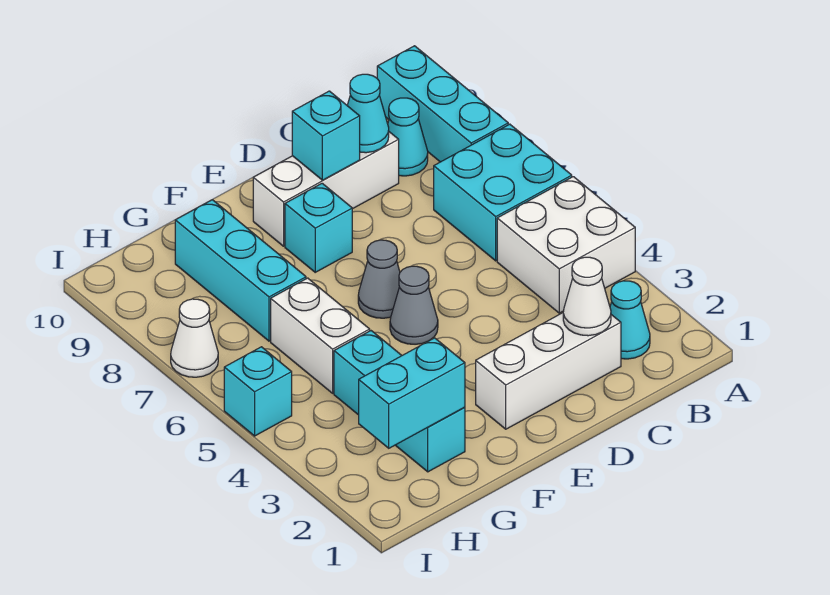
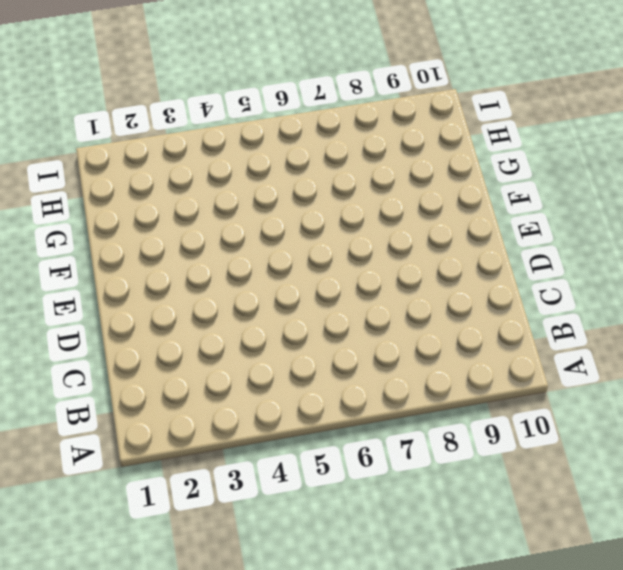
none -> white 2x2 brick [497,177,635,313]
none -> cyan 2x2 brick [434,124,572,261]
none -> cyan 1x3 brick [377,46,508,162]

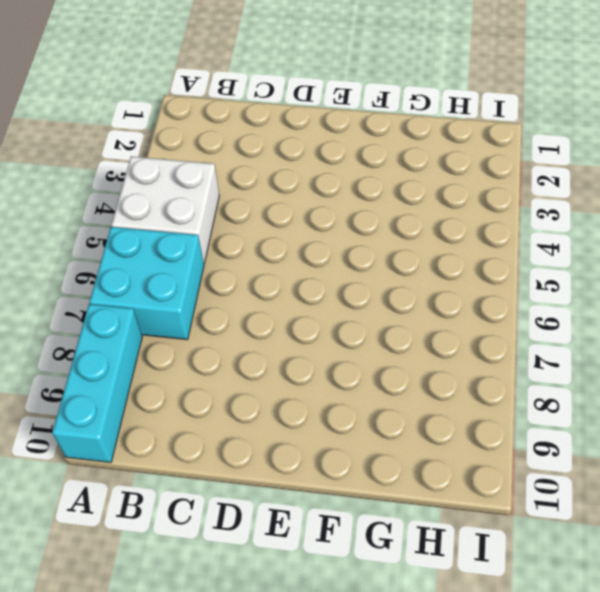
none -> cyan 1x1 cone [610,281,650,359]
none -> cyan 1x1 cone [388,98,428,176]
none -> white 1x3 brick [476,313,621,429]

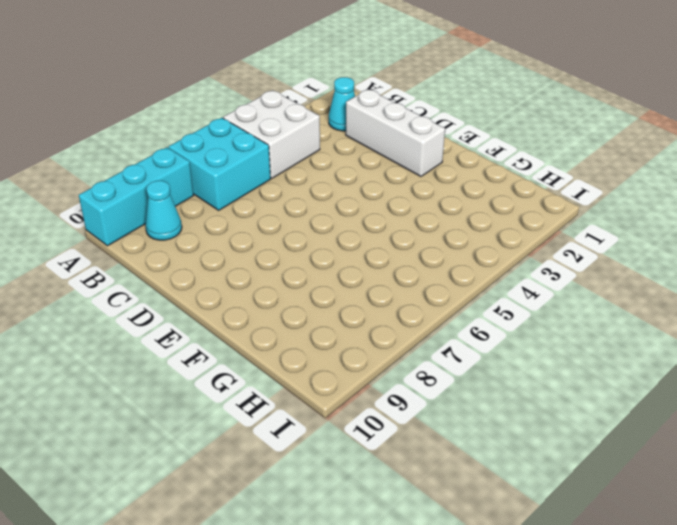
none -> white 1x3 brick [253,132,399,246]
none -> grey 1x1 cone [390,266,438,344]
none -> grey 1x1 cone [358,240,400,318]

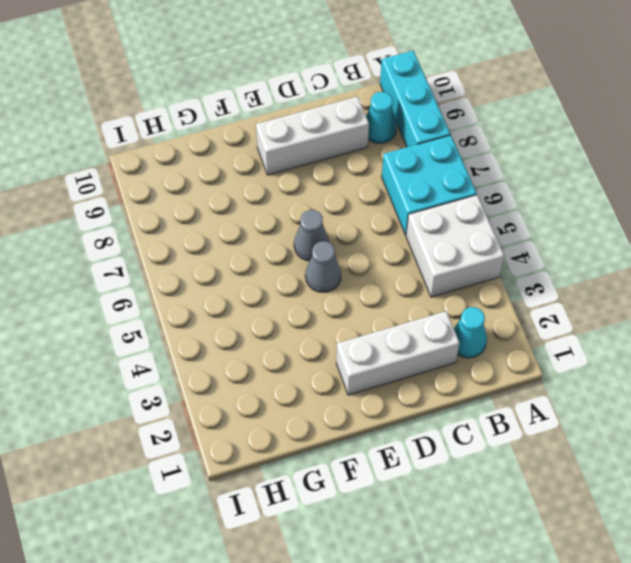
none -> cyan 1x1 brick [285,183,352,272]
none -> cyan 1x3 brick [334,331,465,472]
none -> white 1x2 brick [271,278,370,393]

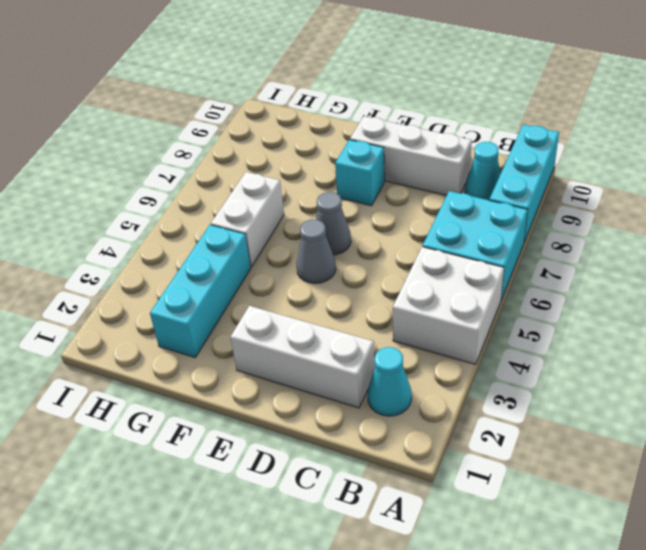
none -> cyan 1x3 brick [175,200,306,341]
none -> cyan 1x1 brick [224,347,292,436]
none -> white 1x1 cone [171,299,218,377]

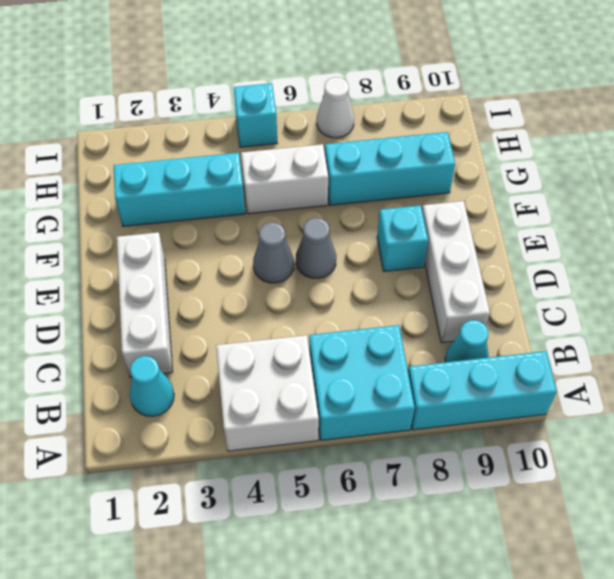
none -> white 1x1 cone [563,257,611,336]
none -> cyan 1x1 cone [347,74,389,153]
none -> cyan 1x1 brick [292,91,360,180]

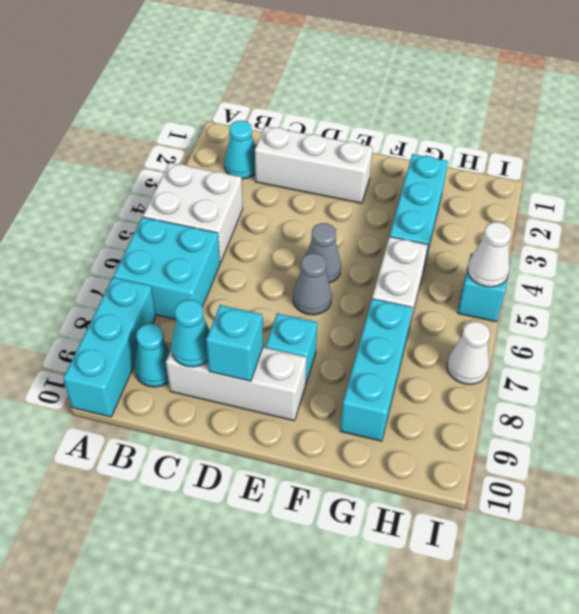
white 1x1 cone [468,222,511,287] -> white 1x1 cone moved to [563,257,611,336]
none -> cyan 1x2 brick [359,338,465,448]

